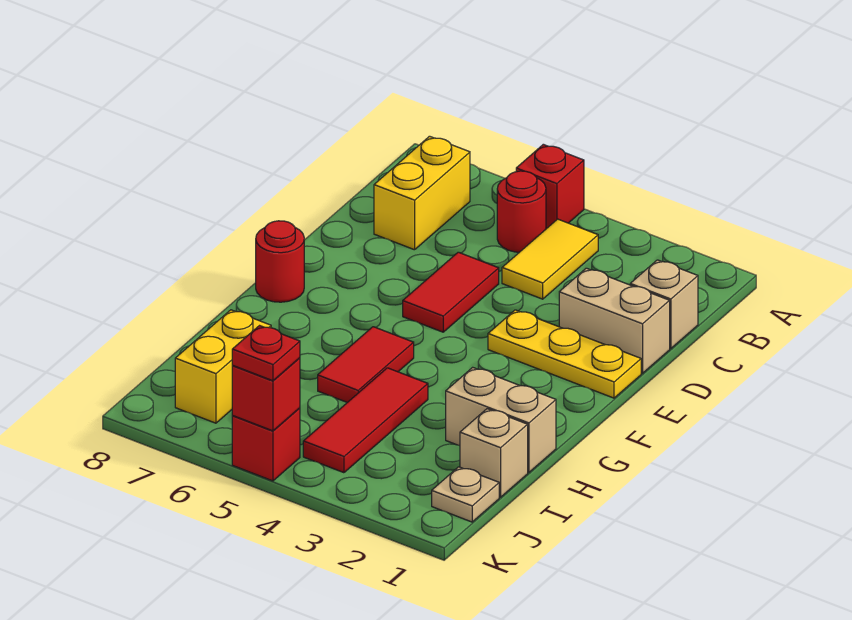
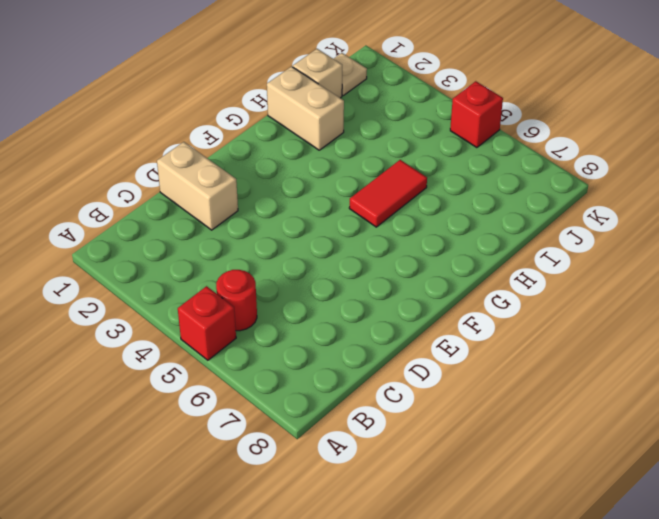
none -> yellow 1x2 tile [502,219,598,299]
none -> yellow 1x2 brick [374,136,470,250]
none -> tan 1x1 brick [630,260,698,349]

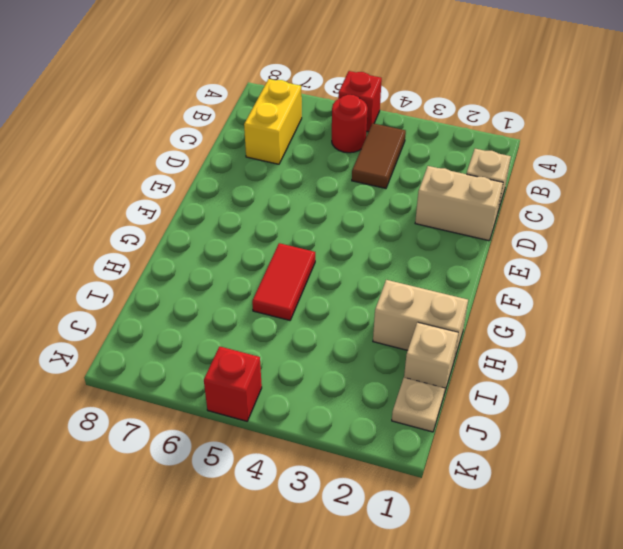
brown 1x2 tile [352,123,406,188] -> yellow 1x2 tile [502,219,598,299]
none -> red 1x2 tile [403,252,499,332]
none -> yellow 1x3 plate [488,310,641,398]
none -> red 1x1 round brick [256,221,304,302]

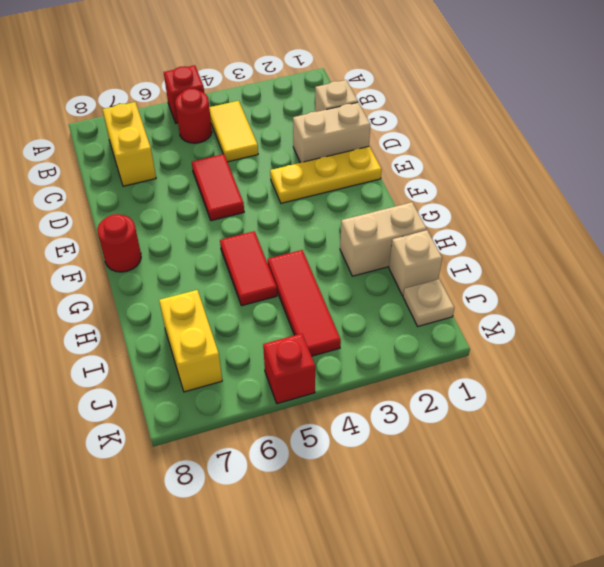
none -> red 1x1 brick [232,358,300,431]
none -> red 1x1 plate [232,326,300,381]

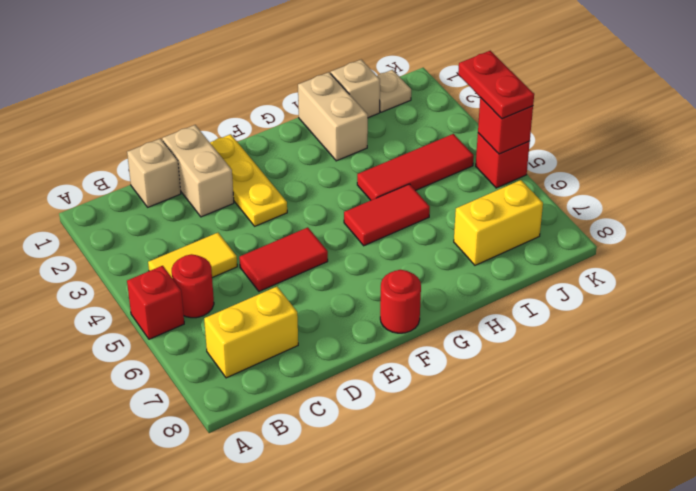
red 1x2 plate [458,51,534,119] -> red 1x1 plate [232,326,300,381]

